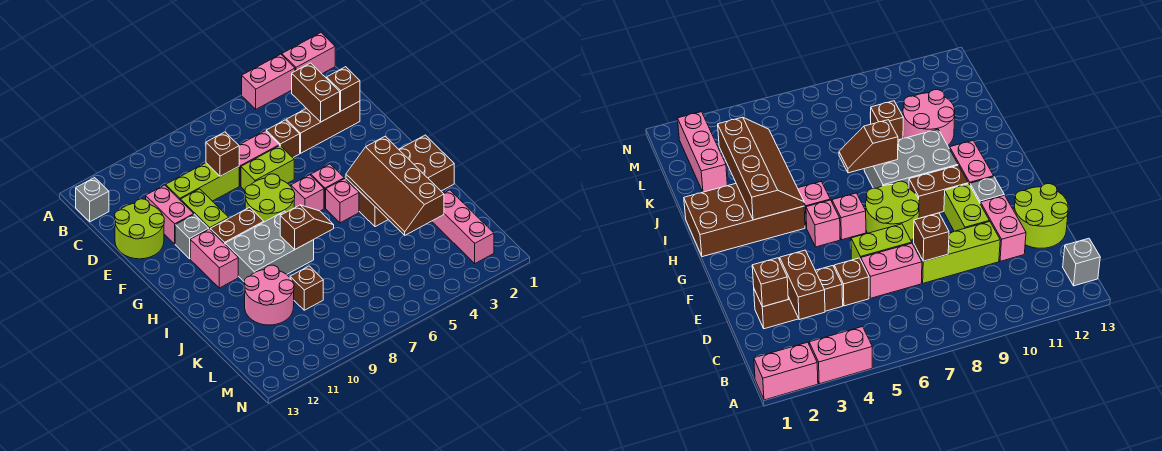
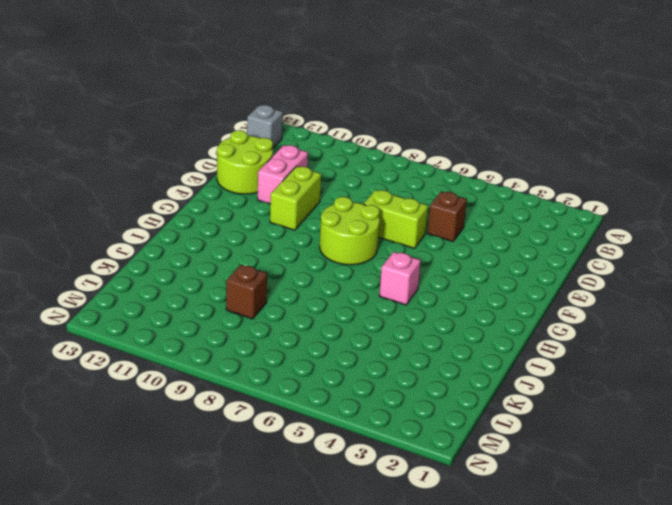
none -> pink 1x2 brick [282,33,335,74]
none -> pink 1x2 brick [242,54,295,109]
none -> brown 1x3 brick [286,101,360,153]

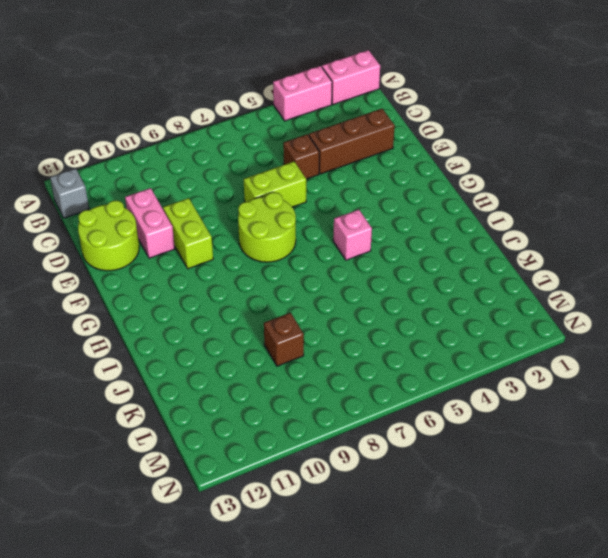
none -> pink 1x2 brick [239,131,279,186]
none -> lime 1x3 brick [166,163,239,201]
none -> grey 1x1 brick [175,214,209,259]

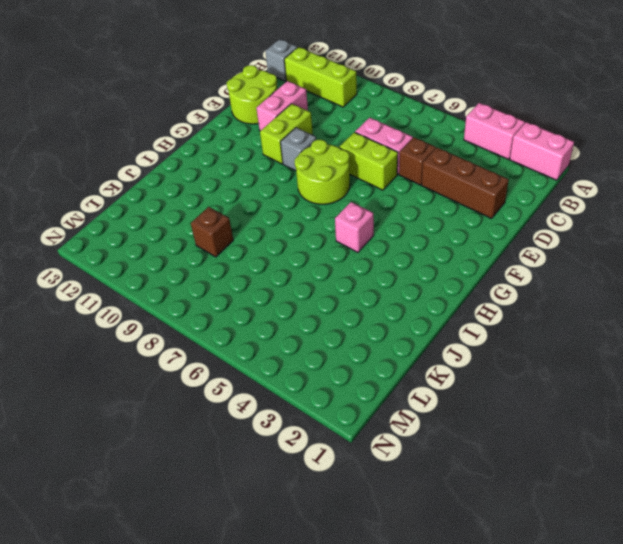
lime 1x3 brick [284,47,357,107] -> lime 1x3 brick moved to [166,163,239,201]
grey 1x1 brick [281,128,316,171] -> grey 1x1 brick moved to [175,214,209,259]
none -> pink 1x1 brick [311,164,344,208]
none -> pink 1x1 brick [291,175,324,211]
none -> brown 1x2 brick [210,207,264,244]

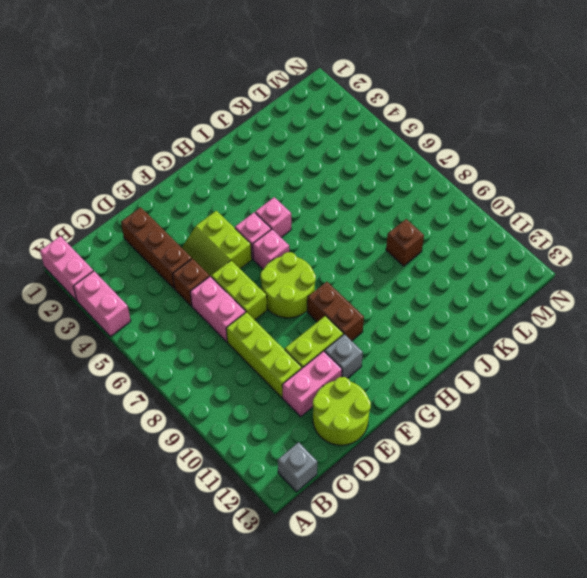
lime 2x2 slope [182,211,252,276] -> none
none -> pink 1x2 brick [190,229,238,288]
none -> brown 2x4 brick [346,135,454,227]
none -> grey 2x3 brick [225,211,314,281]

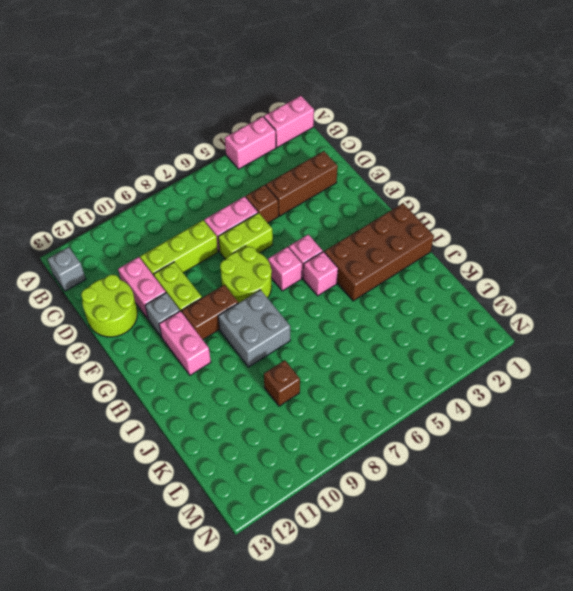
grey 2x2 brick [218,290,290,367] -> grey 2x3 brick [225,211,314,281]
none -> pink 2x2 round brick [244,265,294,325]
none -> pink 1x3 brick [432,190,494,263]
none -> brown 1x2 brick [292,63,340,122]

